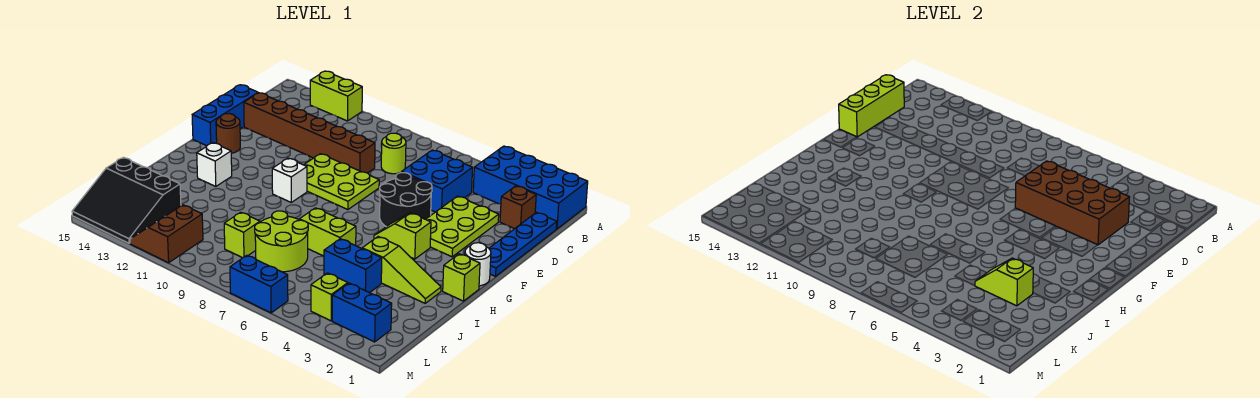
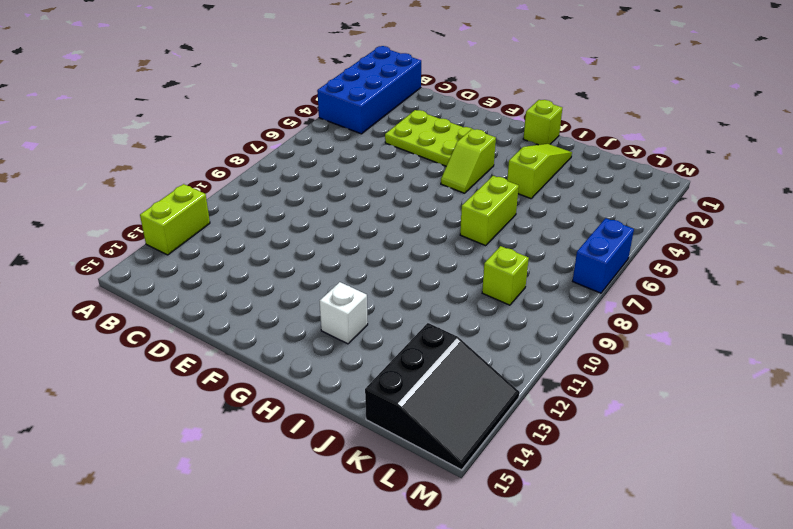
none -> blue 1x4 plate [489,212,557,276]
none -> brown 1x1 brick [500,186,536,229]
none -> blue 2x2 brick [402,150,473,212]
none -> lime 1x1 round brick [381,133,406,174]

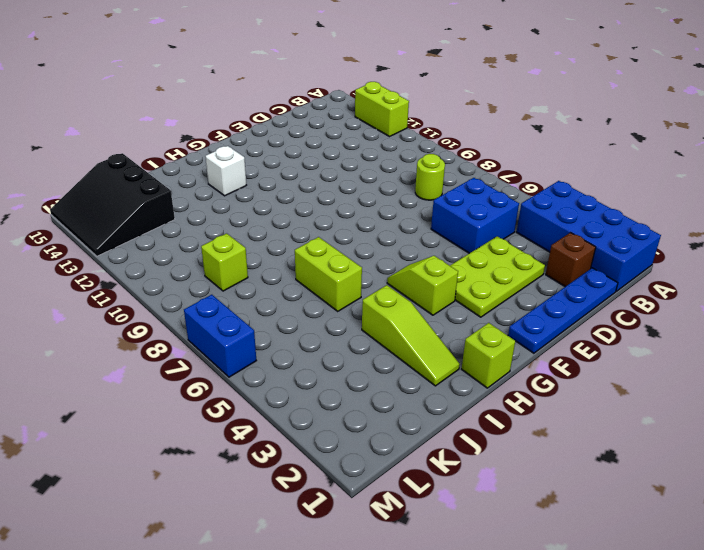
none -> brown 1x6 brick [244,93,375,173]
none -> blue 1x3 brick [192,85,258,146]
none -> black 2x2 round brick [379,173,432,227]
none -> lime 2x3 plate [304,154,379,210]

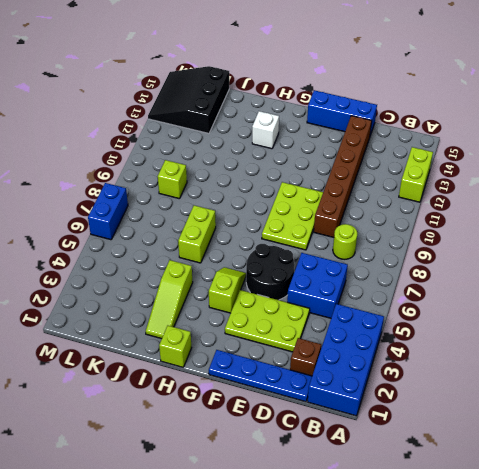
none -> brown 1x1 round brick [216,114,240,153]
none -> white 1x1 round brick [465,243,491,286]
none -> white 1x1 brick [272,158,307,202]
none -> blue 1x2 brick [324,239,382,293]

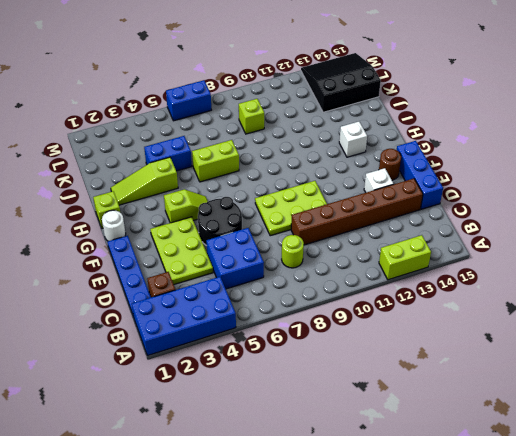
white 1x1 brick [364,168,393,193] -> white 1x1 brick moved to [272,158,307,202]
none -> lime 2x2 round brick [255,211,308,272]
none -> blue 1x2 brick [332,283,392,342]
none -> lime 1x1 brick [311,273,348,321]
none -> brown 2x2 slope [130,205,203,263]

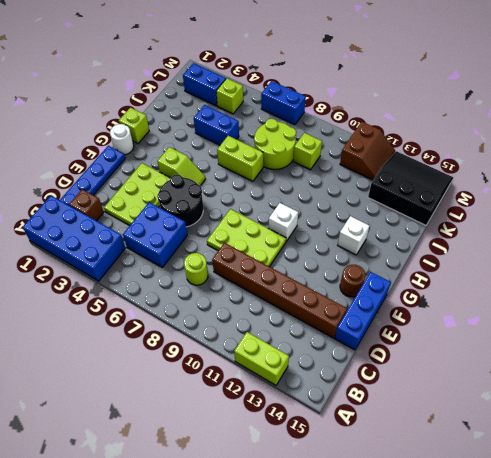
none -> lime 1x3 slope [362,237,441,303]
none -> lime 1x3 brick [839,75,904,137]
none -> brown 2x4 brick [1015,161,1130,245]
none -> lime 1x2 slope [975,258,1033,306]

